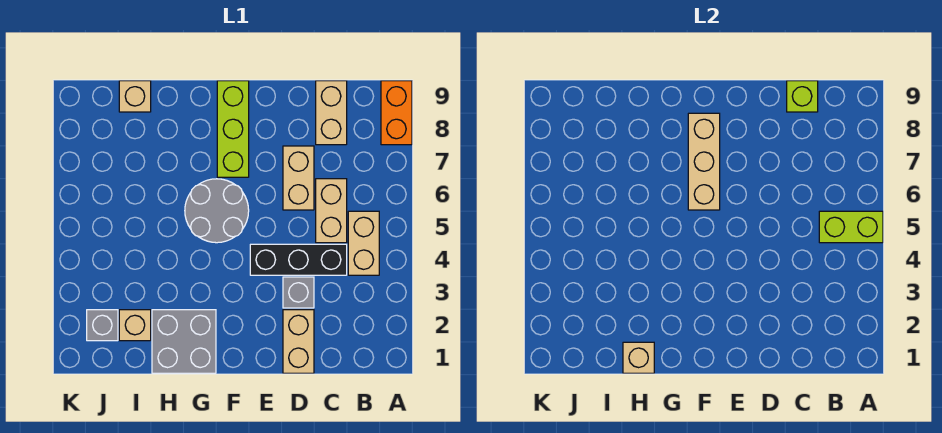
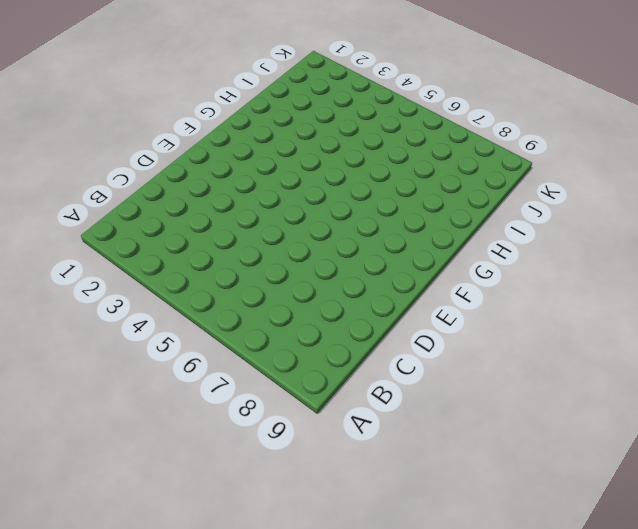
none -> orange 1x2 brick [381,81,412,145]
none -> tan 1x2 brick [348,211,379,275]
none -> black 1x3 brick [250,244,347,275]

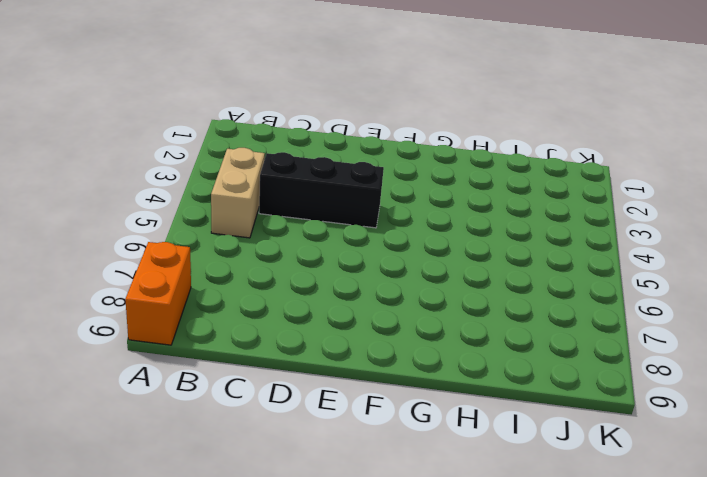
none -> tan 1x2 brick [316,179,347,243]
none -> tan 1x2 brick [316,81,347,145]
none -> tan 1x2 brick [283,310,314,373]

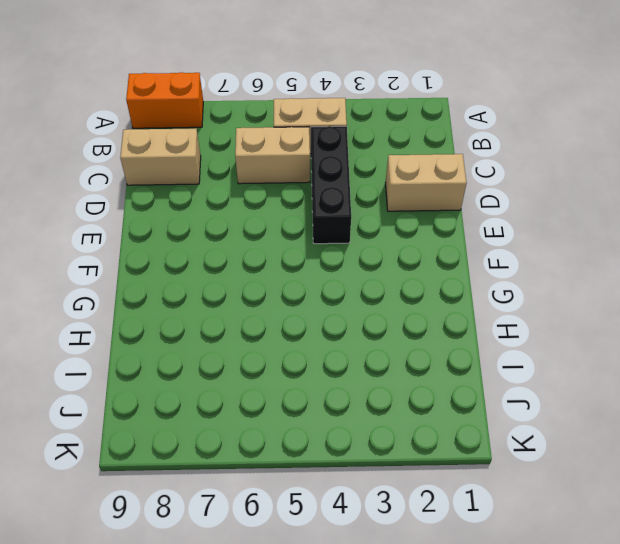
none -> grey 1x1 brick [283,277,314,308]
none -> tan 1x2 brick [283,146,314,210]
none -> grey 2x2 round brick [185,179,249,243]

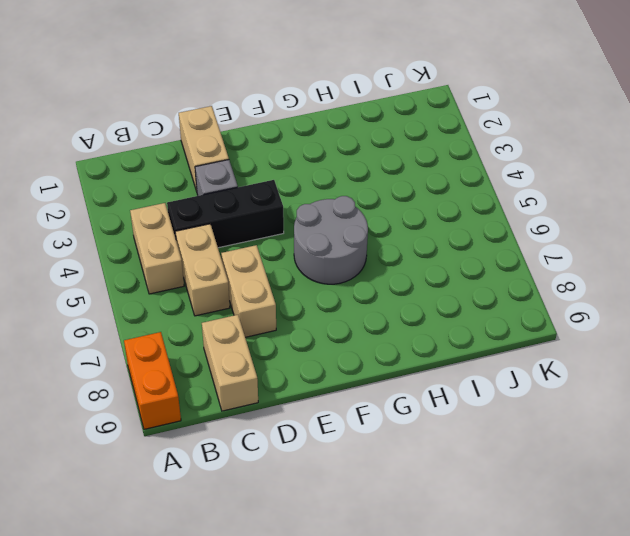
none -> lime 1x3 brick [217,81,249,177]
none -> grey 2x2 brick [152,310,216,373]
none -> tan 1x1 brick [119,310,151,341]

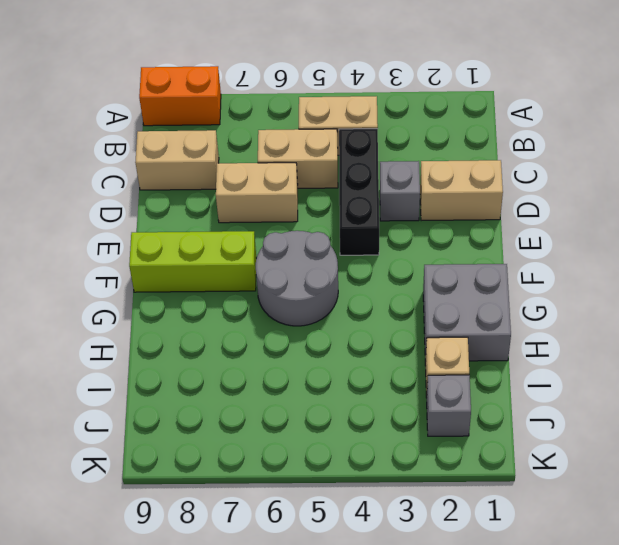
none -> tan 1x1 brick [119,81,151,112]
none -> lime 1x2 brick [819,211,883,243]
none -> lime 1x1 brick [787,81,818,112]

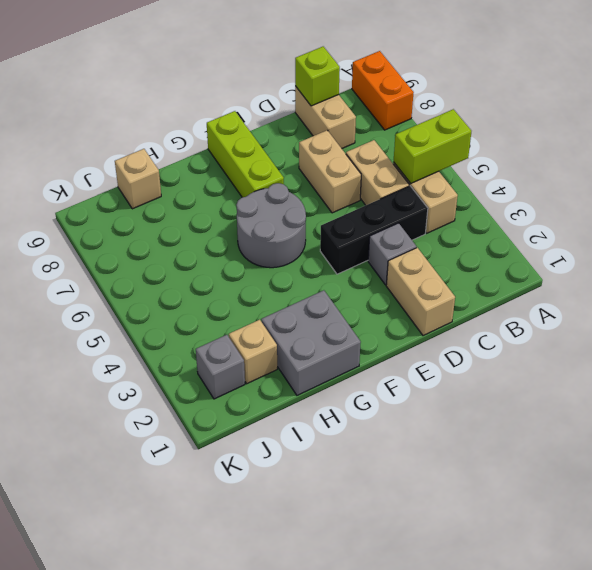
none -> tan 1x3 brick [688,113,720,210]
none -> tan 1x1 brick [623,342,654,373]

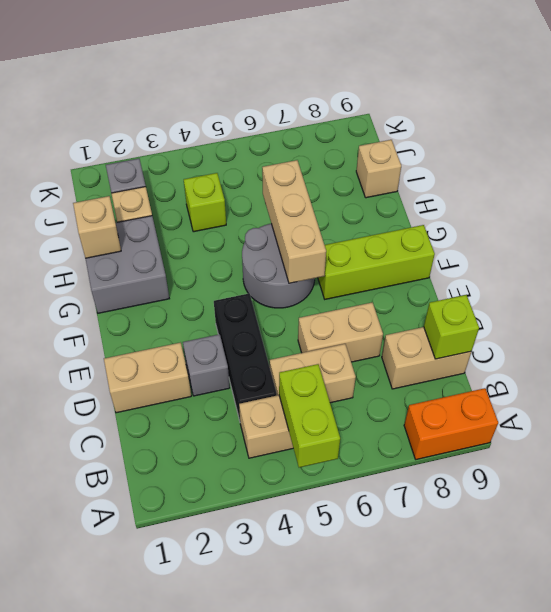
tan 1x3 brick [262,160,326,283] -> tan 1x3 brick turned to [688,113,720,210]
lime 1x1 brick [184,173,226,232] -> none

